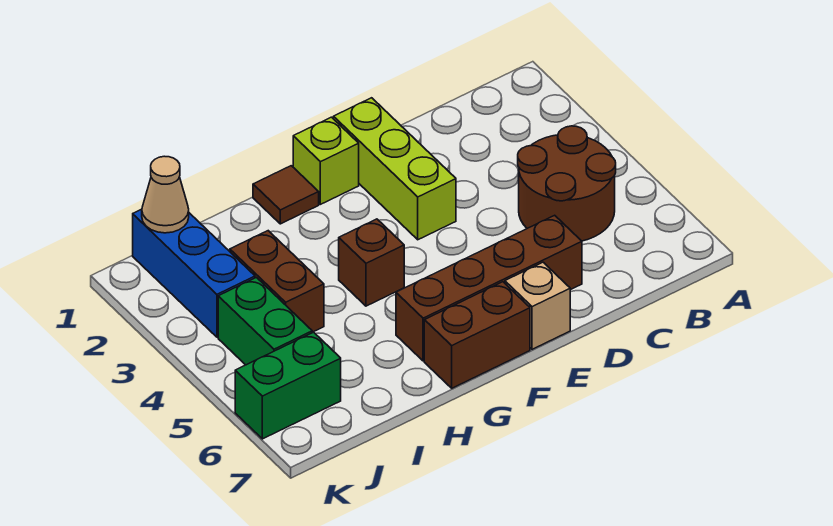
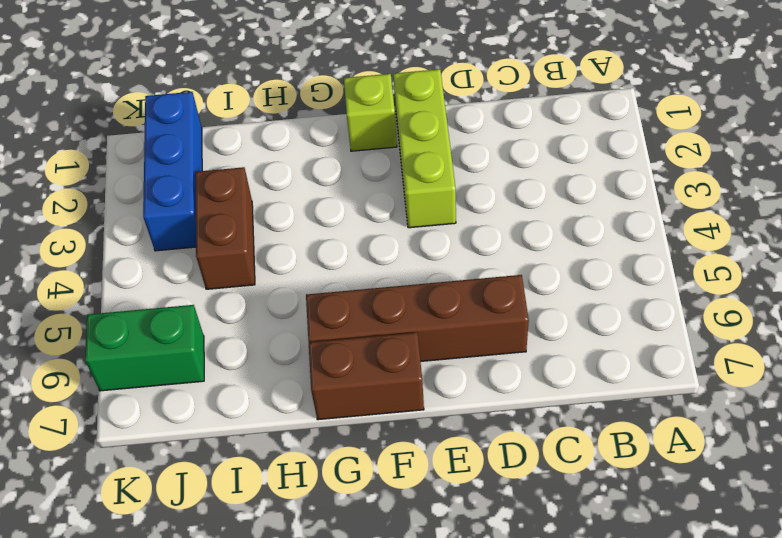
none -> brown 2x2 round brick [518,126,616,241]
none -> tan 1x1 brick [505,262,570,349]
none -> brown 1x1 tile [253,166,319,224]

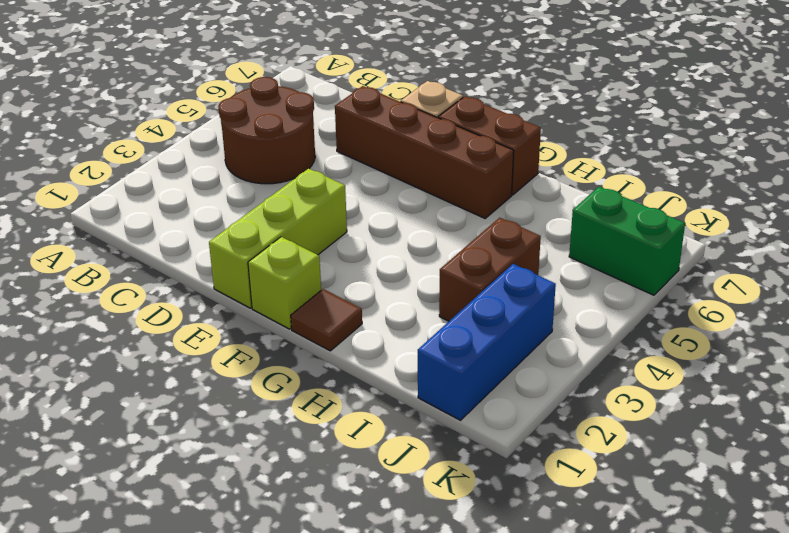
none -> brown 1x1 brick [339,219,404,306]
none -> green 1x2 brick [218,277,312,365]
none -> tan 1x1 cone [142,156,189,233]

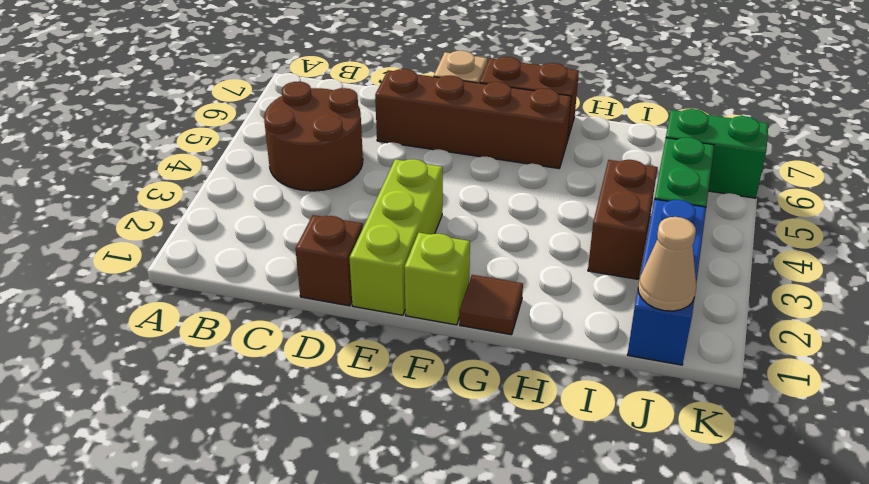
brown 1x1 brick [295,215,363,306] -> brown 1x1 brick moved to [339,219,404,306]

